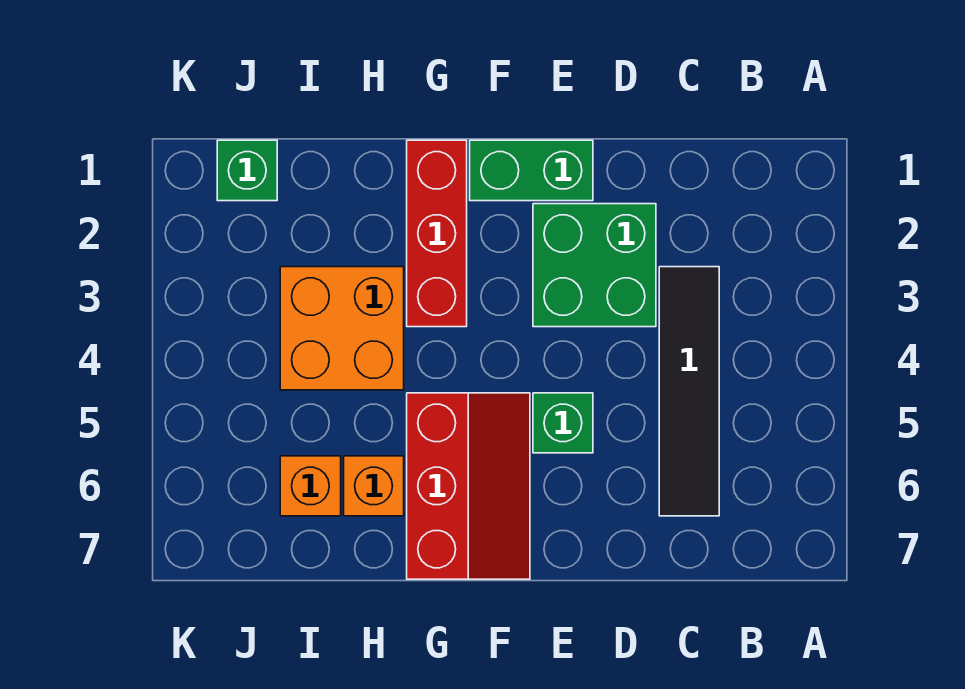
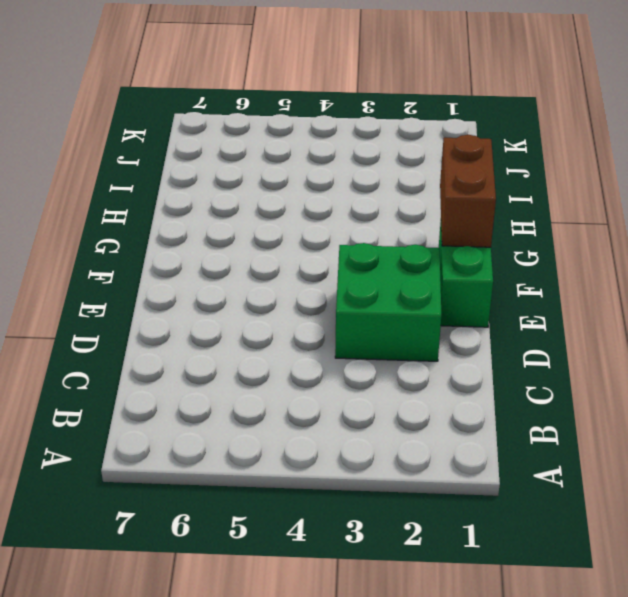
brown 1x2 brick [440,135,496,247] -> none
none -> black 1x4 tile [659,267,719,516]
none -> green 1x1 brick [533,393,593,453]

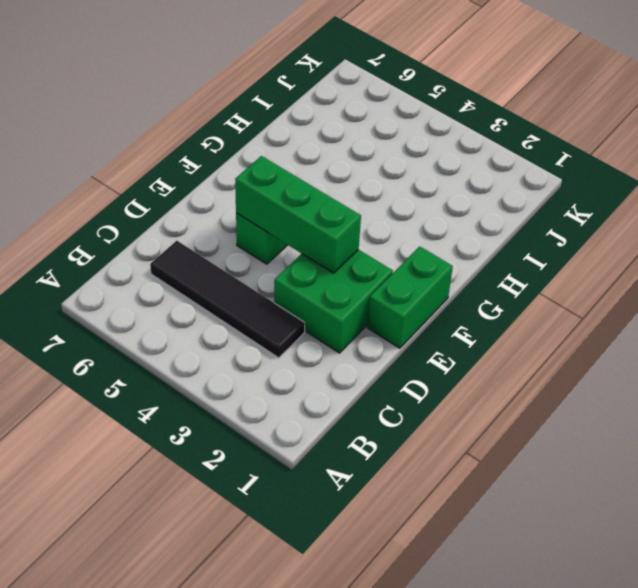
green 1x3 brick [235,156,361,273] -> none
none -> red 2x3 slope [407,393,530,579]
none -> red 1x3 brick [407,140,467,327]

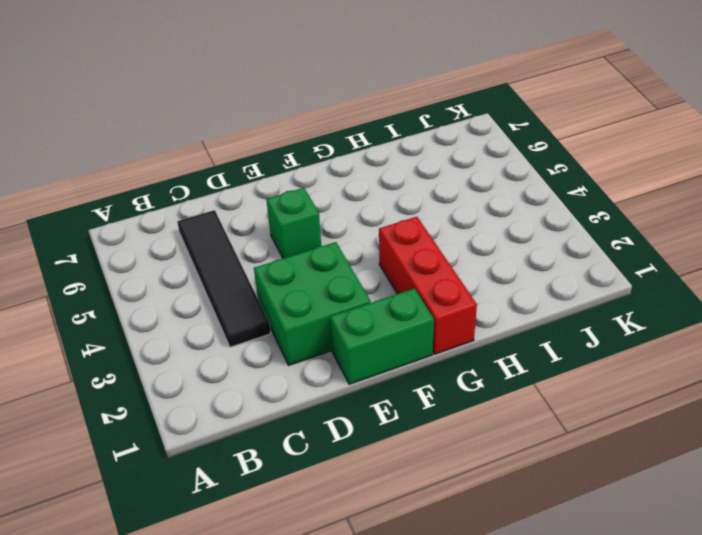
none -> red 2x3 slope [407,393,530,579]
none -> orange 2x2 brick [280,267,404,390]

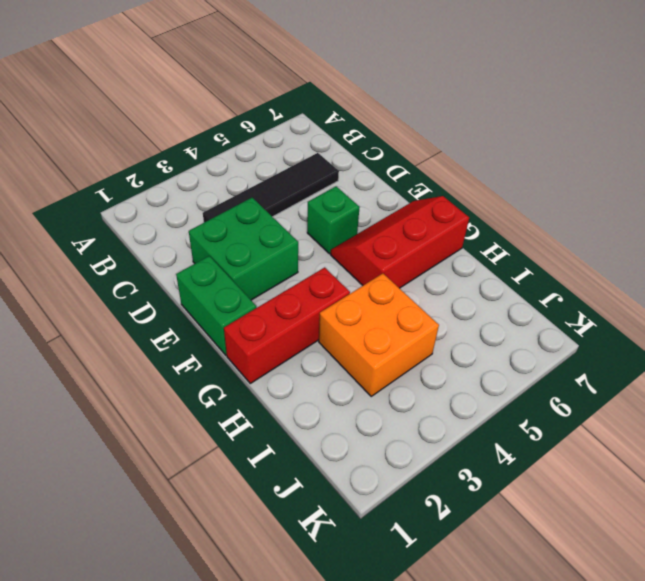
none -> orange 1x1 brick [344,456,404,516]
none -> orange 1x1 brick [280,456,341,516]

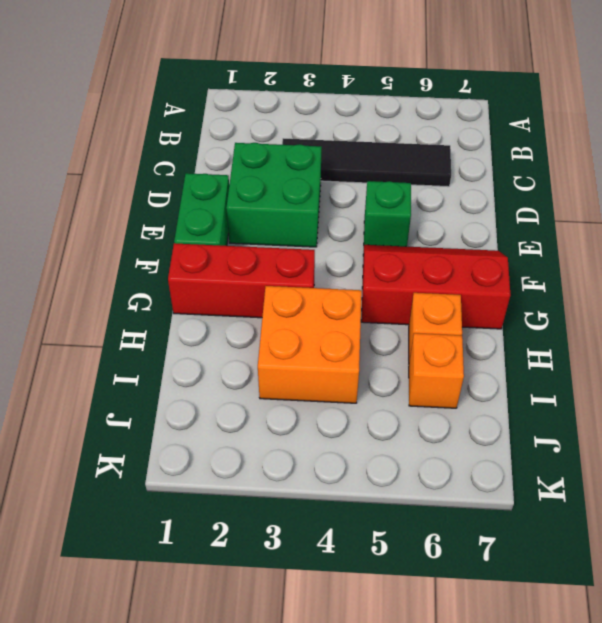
none -> green 1x1 brick [217,140,277,201]

